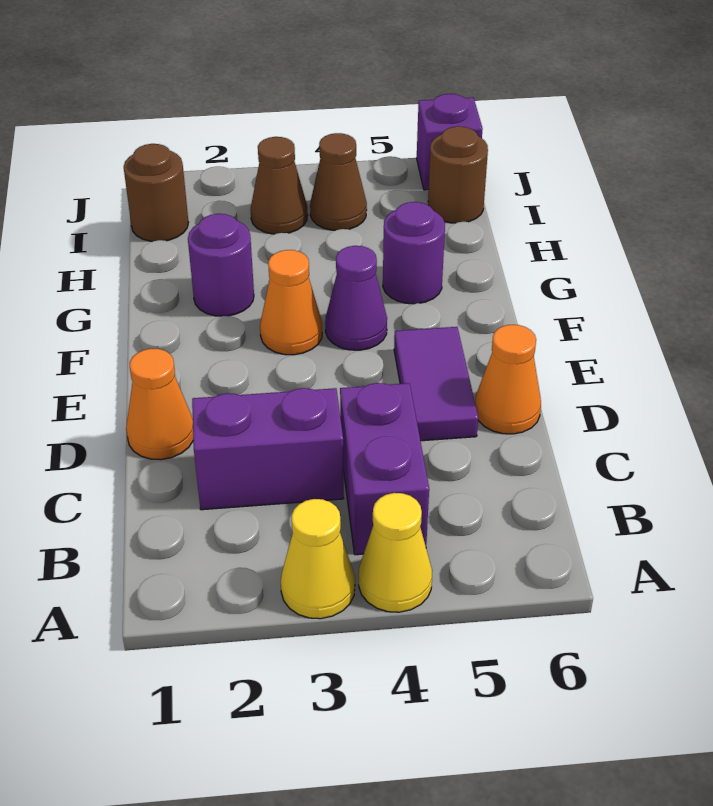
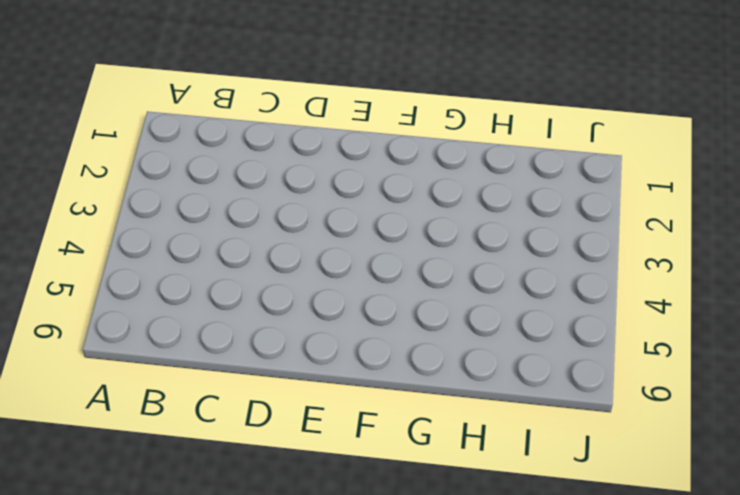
none -> yellow 1x1 cone [281,499,355,619]
none -> yellow 1x1 cone [359,493,432,612]
none -> purple 1x2 brick [340,383,429,555]

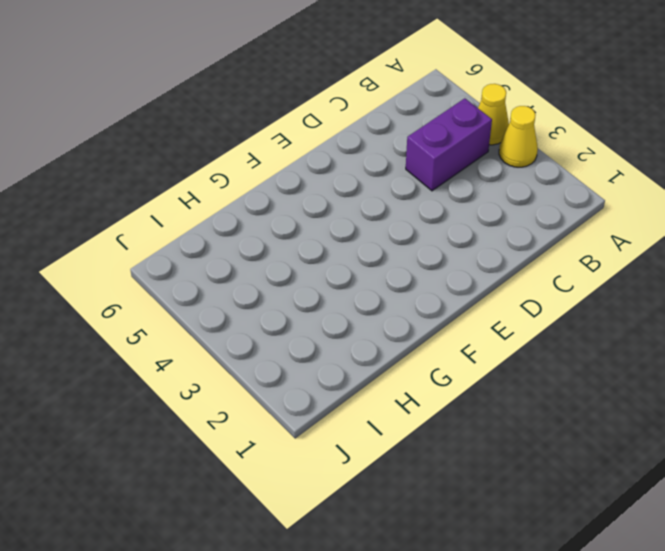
none -> purple 1x2 brick [192,388,344,510]
none -> orange 1x1 cone [126,349,193,460]
none -> purple 1x2 tile [394,327,478,441]

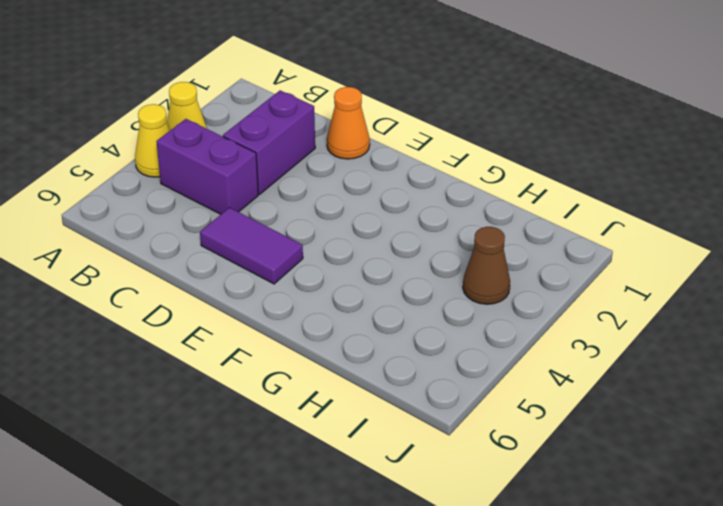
none -> orange 1x1 cone [475,325,541,434]
none -> orange 1x1 cone [260,250,322,355]
none -> purple 1x1 cone [325,246,387,350]

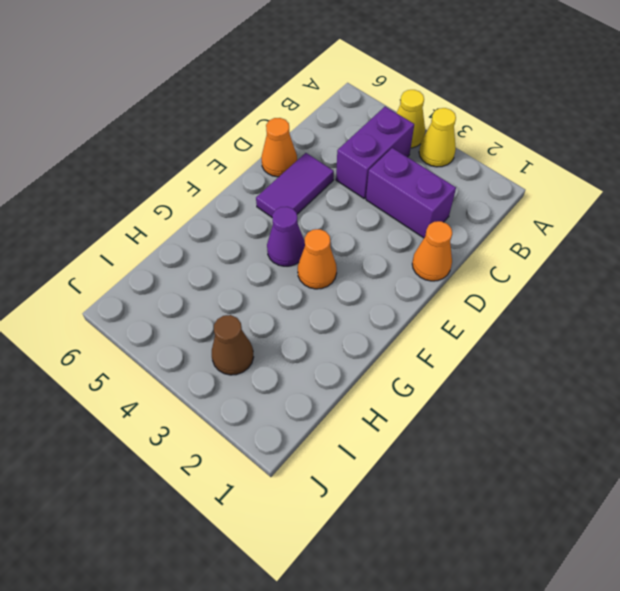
none -> purple 1x1 round brick [188,214,254,316]
none -> purple 1x1 round brick [383,202,445,304]
none -> brown 1x1 round brick [124,144,189,241]

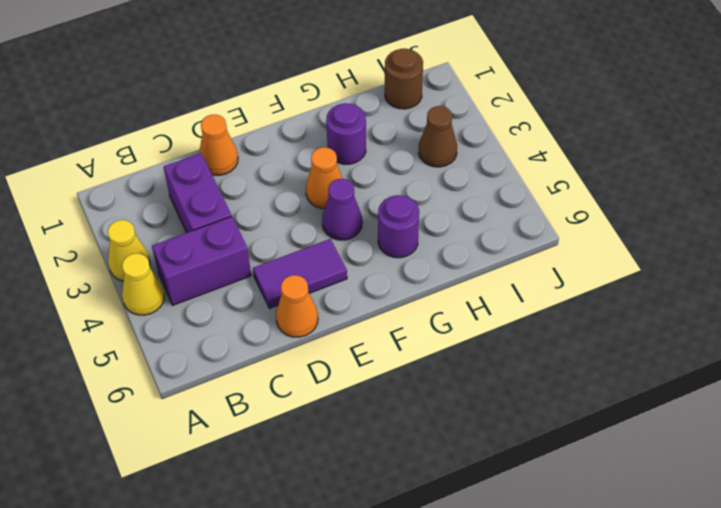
none -> brown 1x1 cone [310,133,367,230]
none -> brown 1x1 round brick [428,126,488,223]
none -> purple 1x1 brick [417,94,483,190]

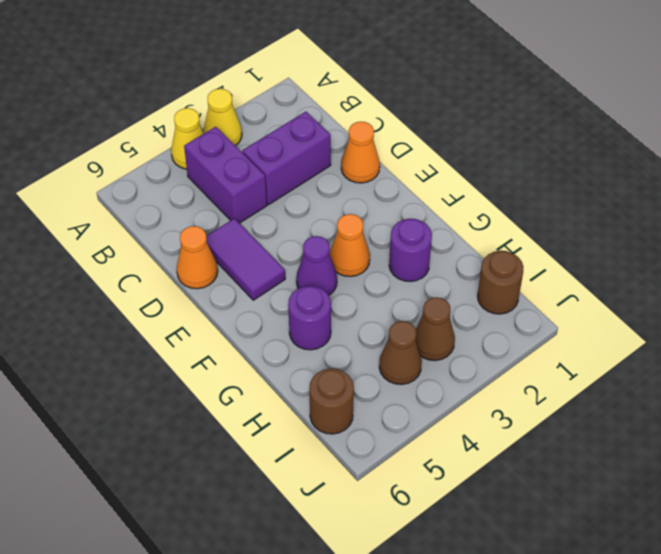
none -> purple 1x1 brick [417,94,483,190]

